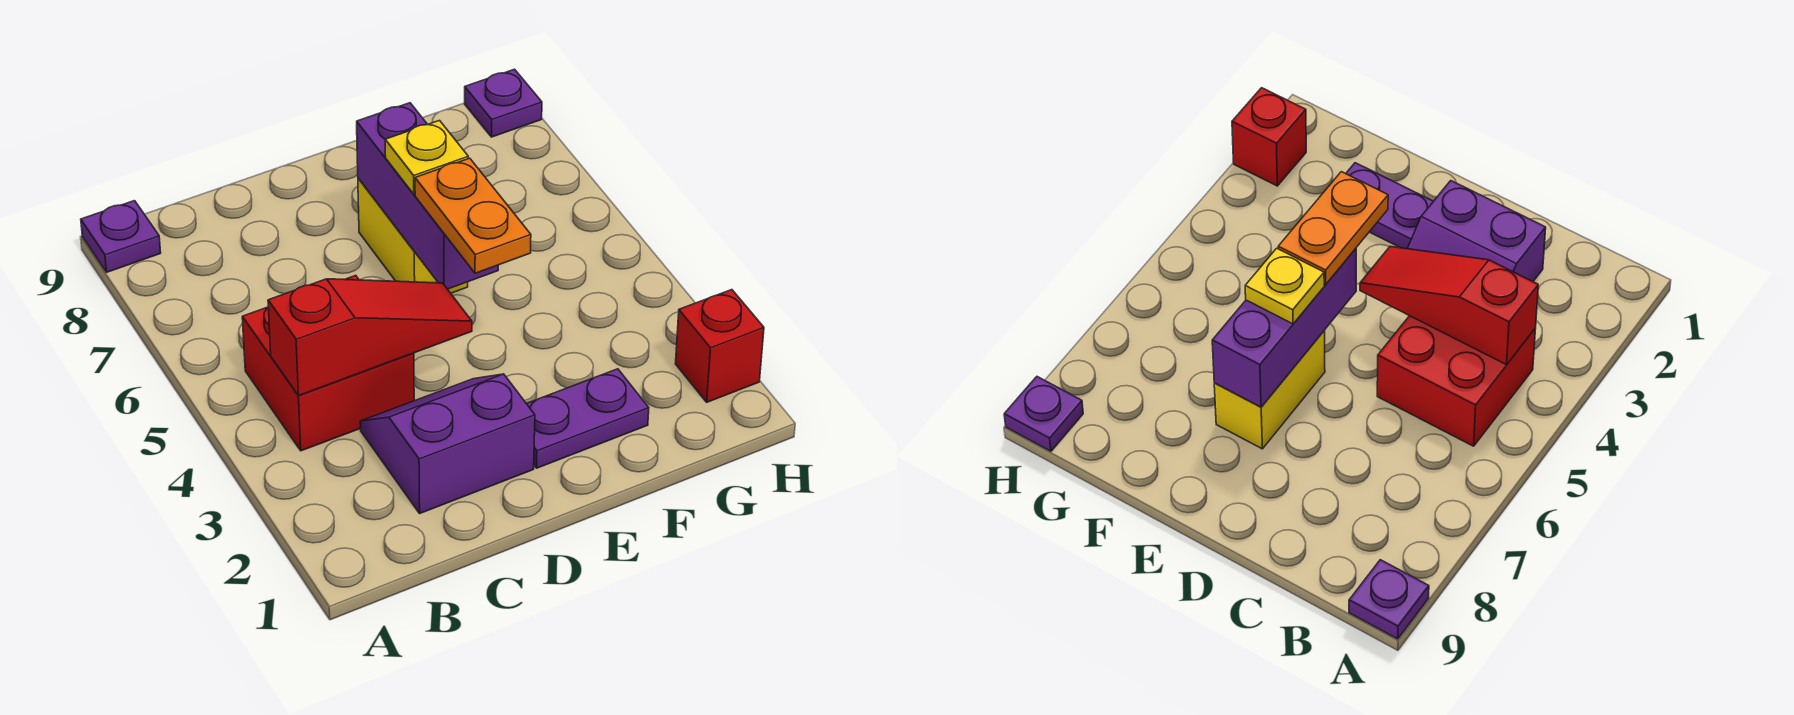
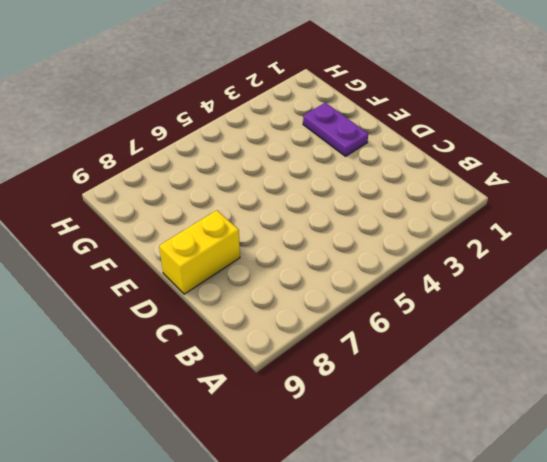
yellow 1x2 brick [159,210,240,294] -> yellow 1x2 brick moved to [358,178,468,293]
none -> purple 1x1 plate [81,201,161,272]
none -> red 2x2 brick [242,275,414,451]

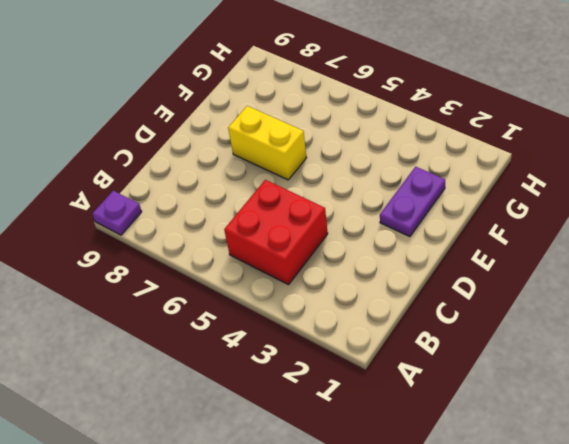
none -> purple 2x2 slope [360,374,535,513]
none -> red 1x1 brick [676,290,764,402]

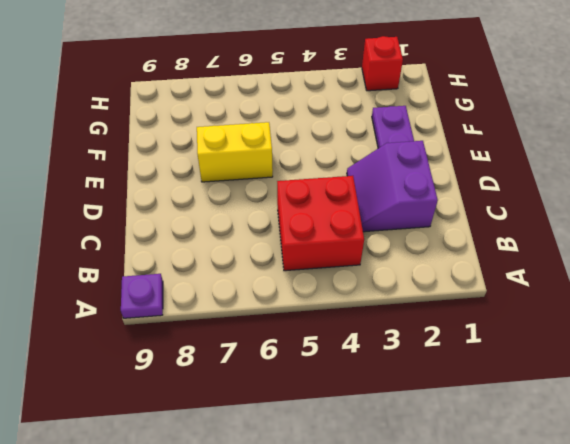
none -> purple 1x1 plate [465,69,542,137]
none -> red 1x3 slope [268,279,472,396]

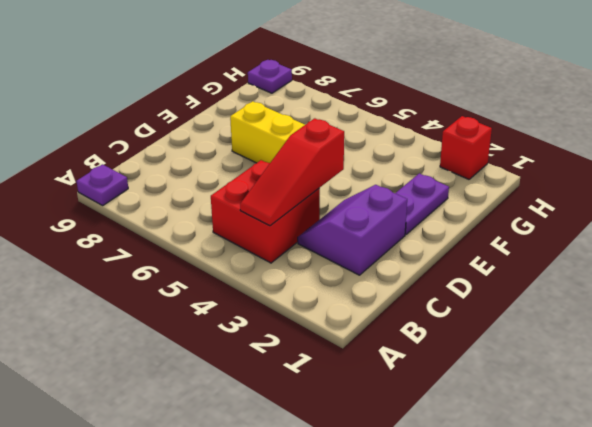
red 1x3 slope [240,118,344,226] -> red 1x3 slope turned to [268,279,472,396]
none -> purple 1x3 brick [357,103,498,289]
none -> orange 1x2 plate [415,158,531,273]

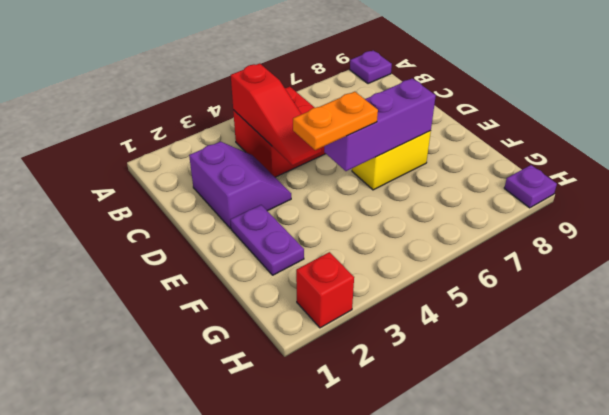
none -> yellow 1x1 plate [385,121,468,194]

